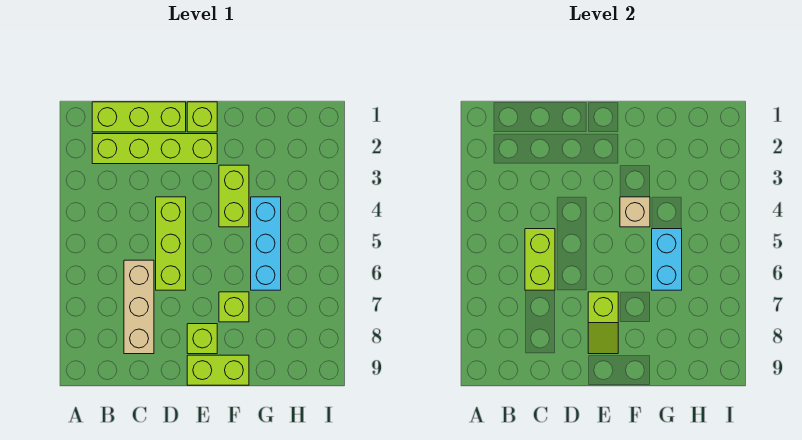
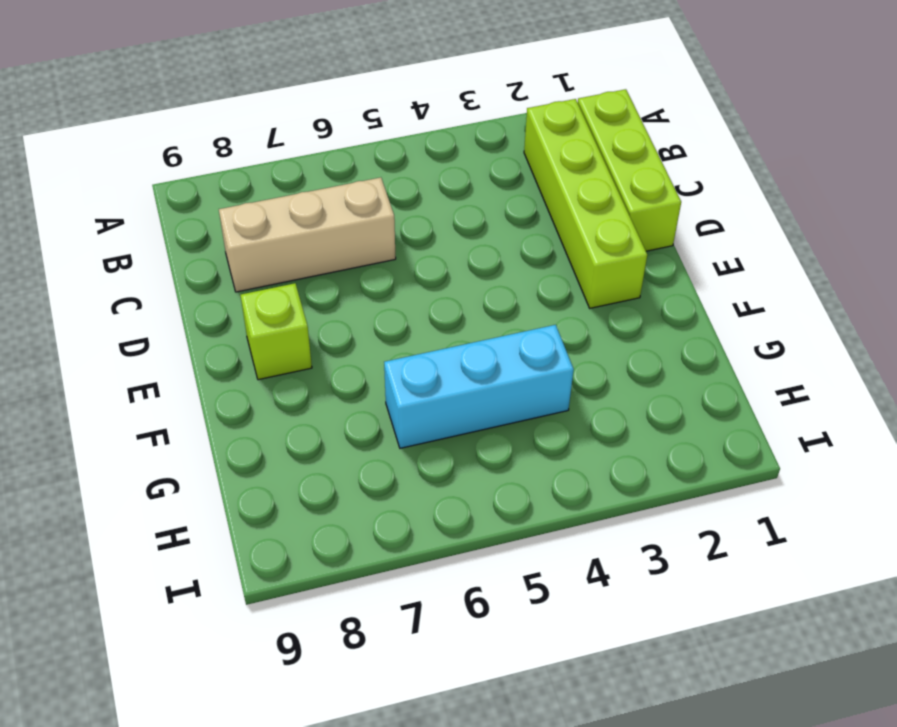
none -> lime 1x3 brick [156,197,186,290]
none -> lime 1x1 brick [187,102,217,132]
none -> lime 1x2 brick [187,355,249,385]

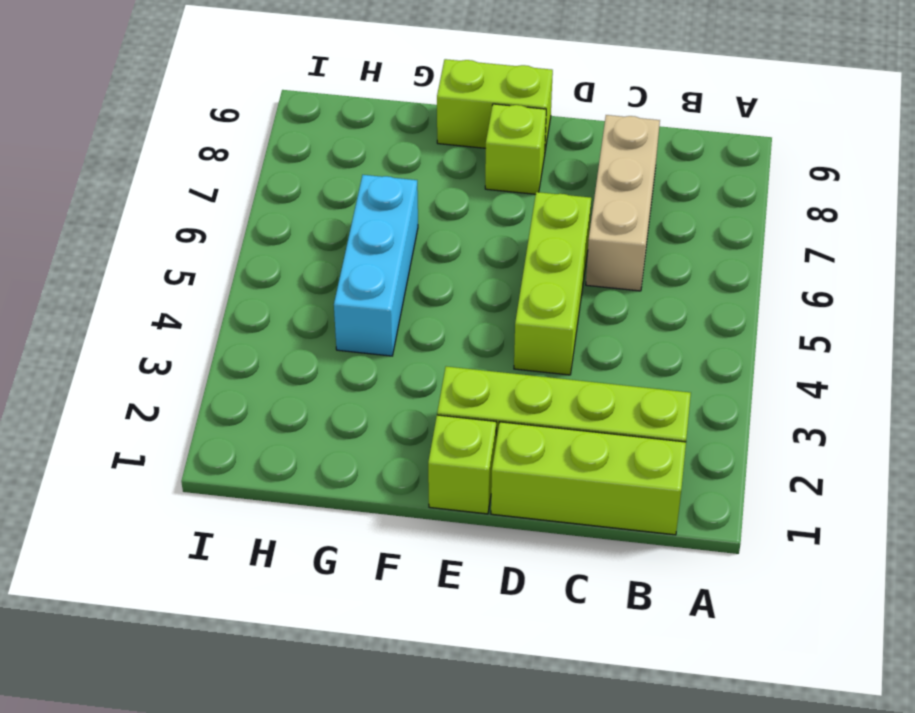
none -> lime 1x2 brick [219,165,249,227]
none -> lime 1x1 brick [219,292,249,322]
none -> lime 1x2 brick [525,229,555,290]

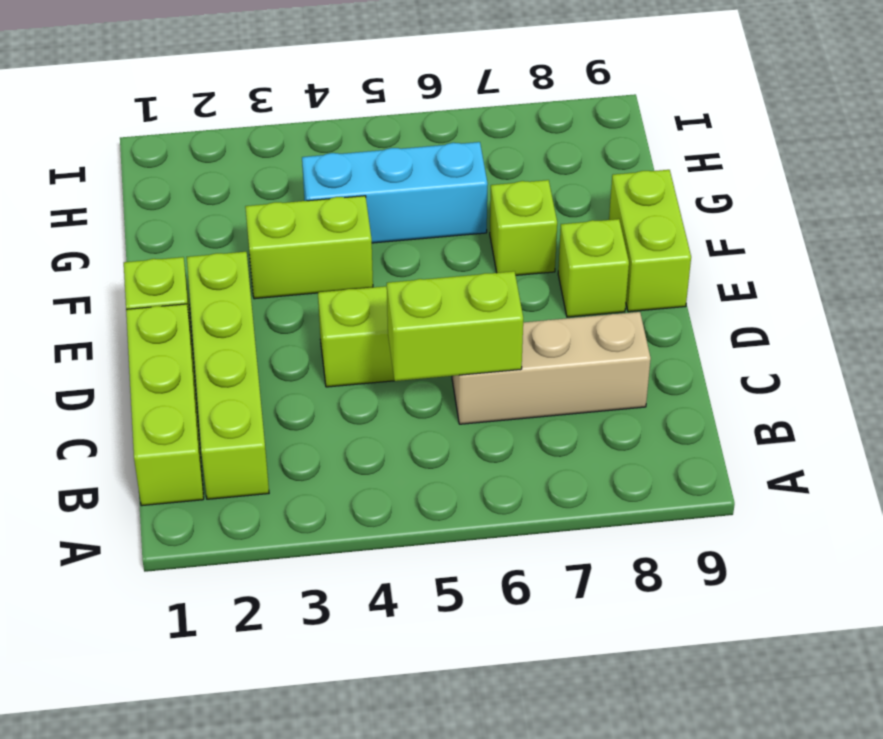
none -> lime 1x2 slope [588,292,618,354]
none -> tan 1x1 brick [620,197,650,227]
none -> cyan 1x2 brick [652,229,682,290]

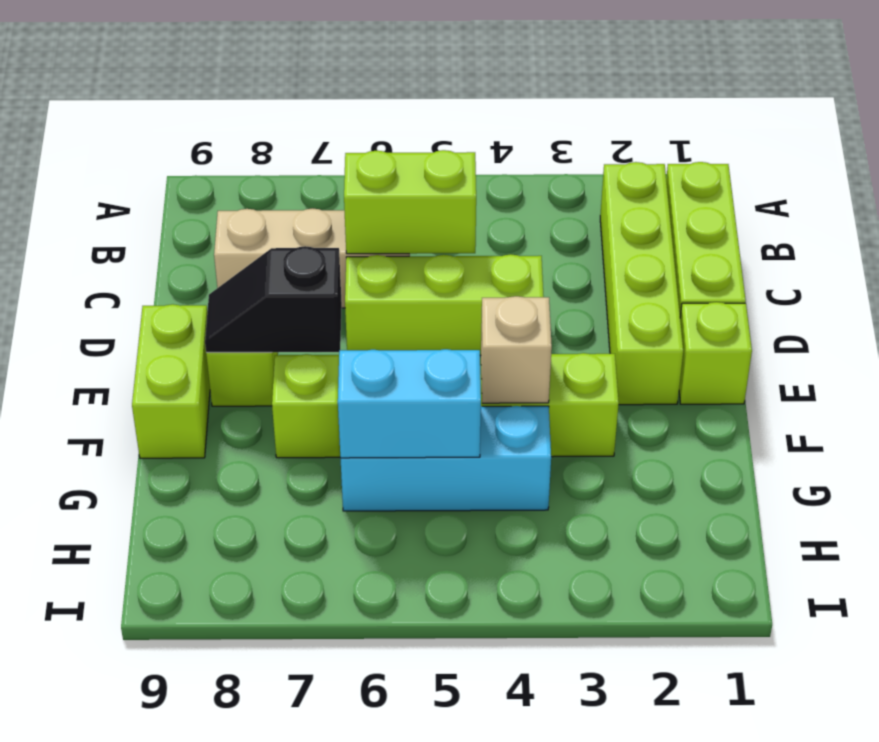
black 1x2 slope [205,246,342,353] -> lime 1x2 slope [588,292,618,354]

